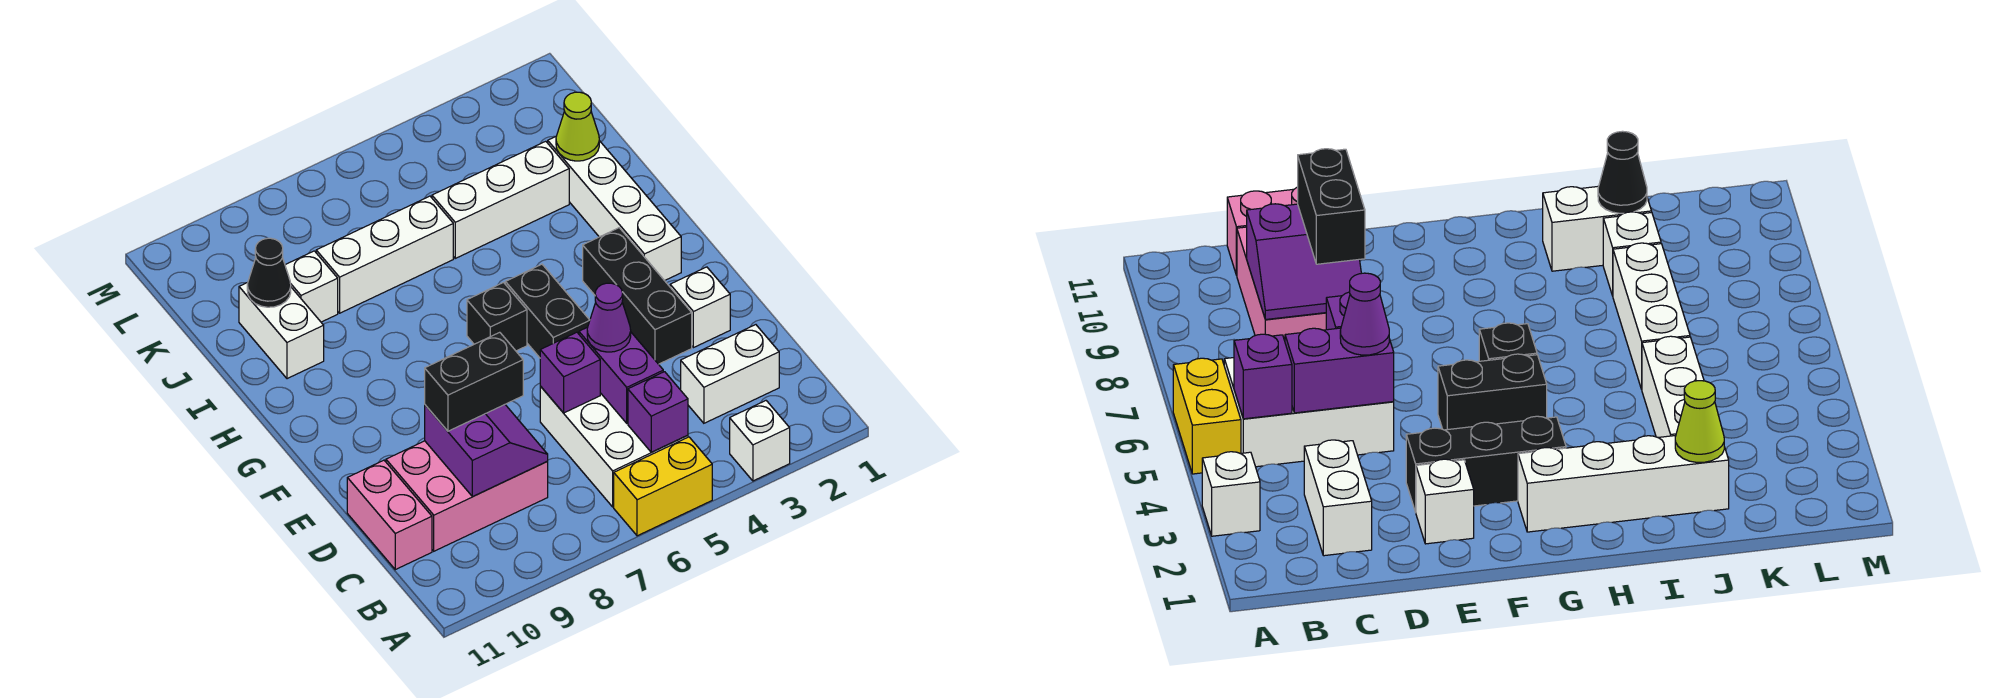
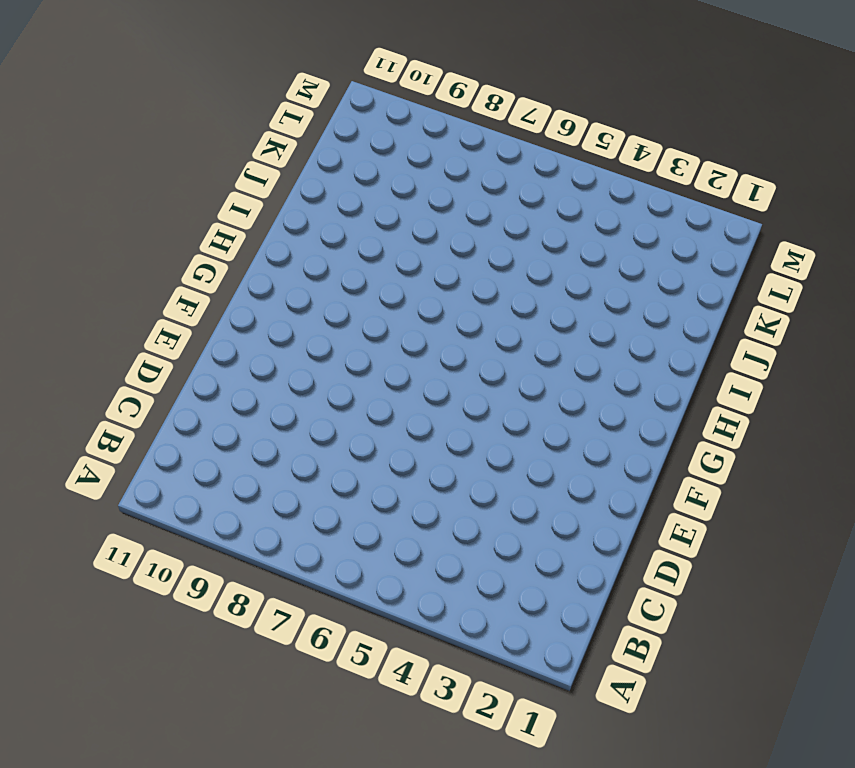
none -> white 1x1 brick [730,401,790,481]
none -> yellow 1x2 brick [614,437,712,536]
none -> white 2x3 brick [540,386,688,507]

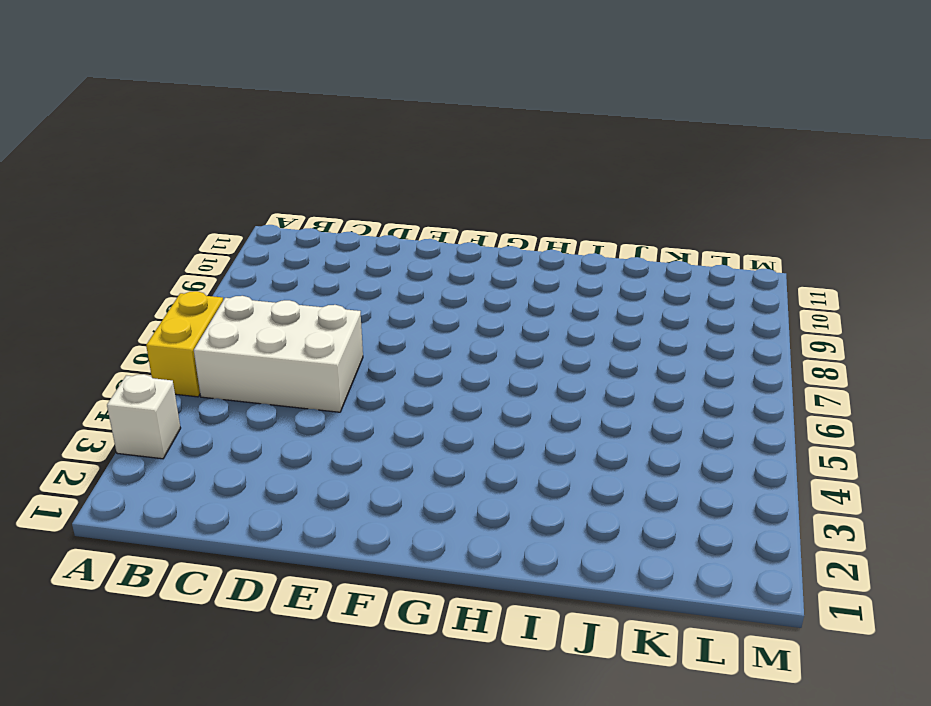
none -> white 1x2 brick [681,325,779,423]
none -> pink 2x3 brick [386,441,548,551]
none -> pink 1x2 brick [347,460,432,570]

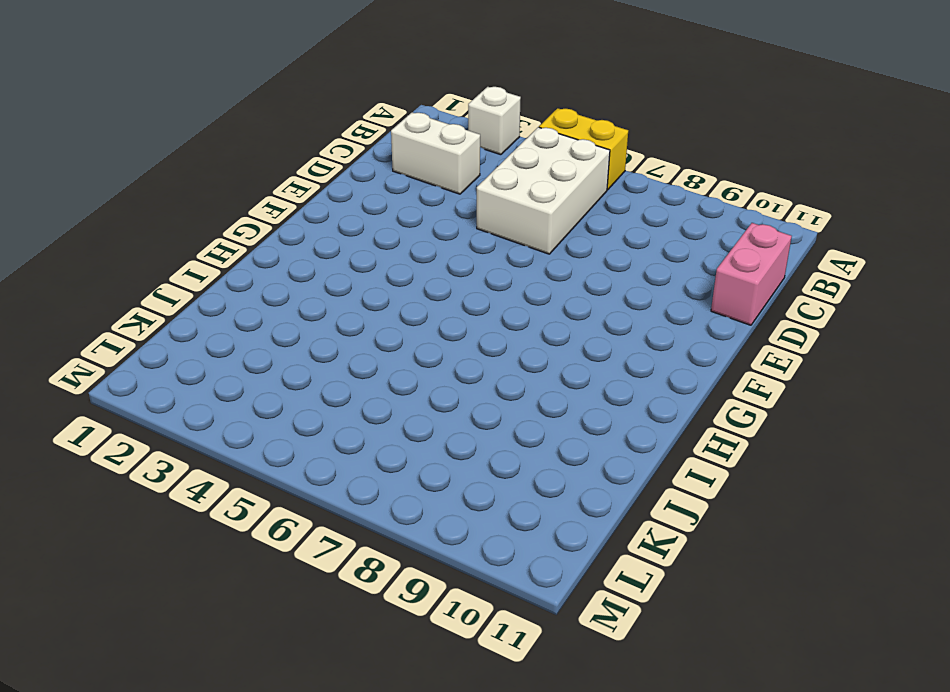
none -> pink 2x3 brick [386,441,548,551]
none -> white 1x1 brick [670,267,730,348]
none -> black 1x3 brick [583,228,692,364]

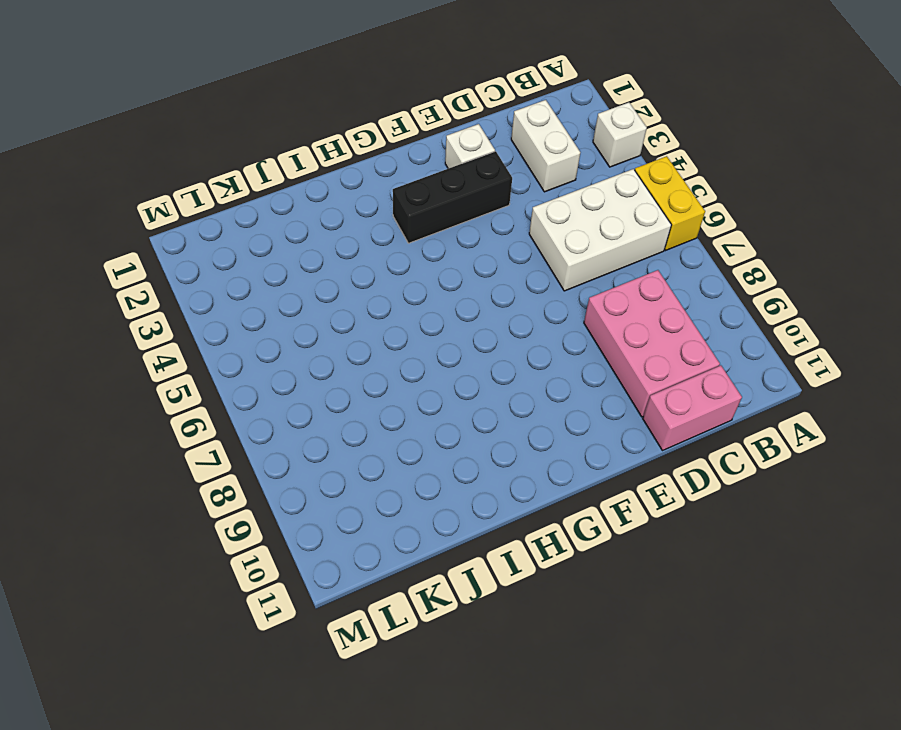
none -> black 1x2 brick [505,264,590,358]
none -> white 1x4 brick [548,137,681,281]
none -> black 1x1 brick [467,283,527,351]

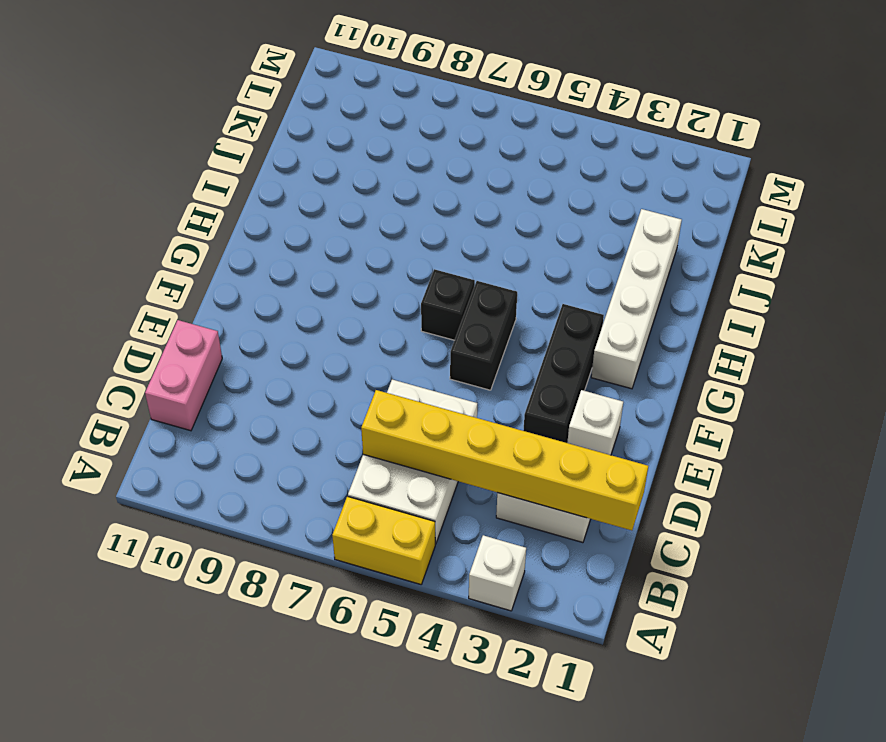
yellow 1x6 brick [361,390,648,530] -> purple 1x2 brick [579,327,663,423]
none -> pink 2x3 brick [386,441,548,551]
none -> white 1x2 brick [239,282,324,379]
none -> white 1x3 brick [432,141,569,258]

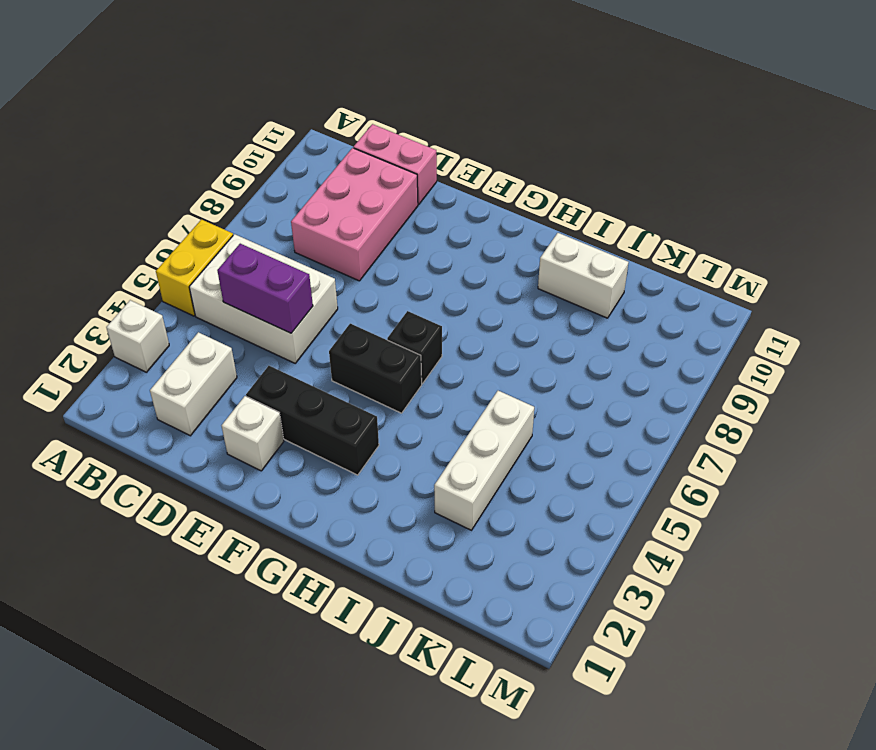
none -> white 1x4 brick [548,137,681,281]
none -> white 1x3 brick [316,196,453,313]
none -> white 1x1 brick [285,251,338,322]

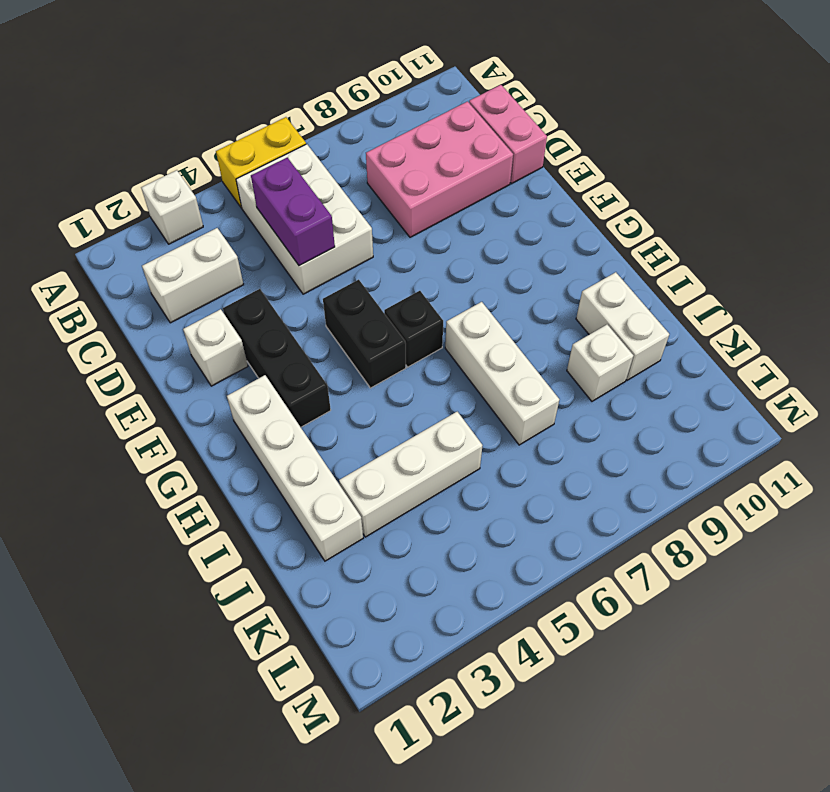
white 1x3 brick [445,302,559,445] -> white 1x3 brick turned to [316,196,453,313]
none -> purple 1x1 brick [628,372,688,452]
none -> purple 2x2 slope [425,405,548,497]
none -> purple 1x1 brick [540,332,600,413]

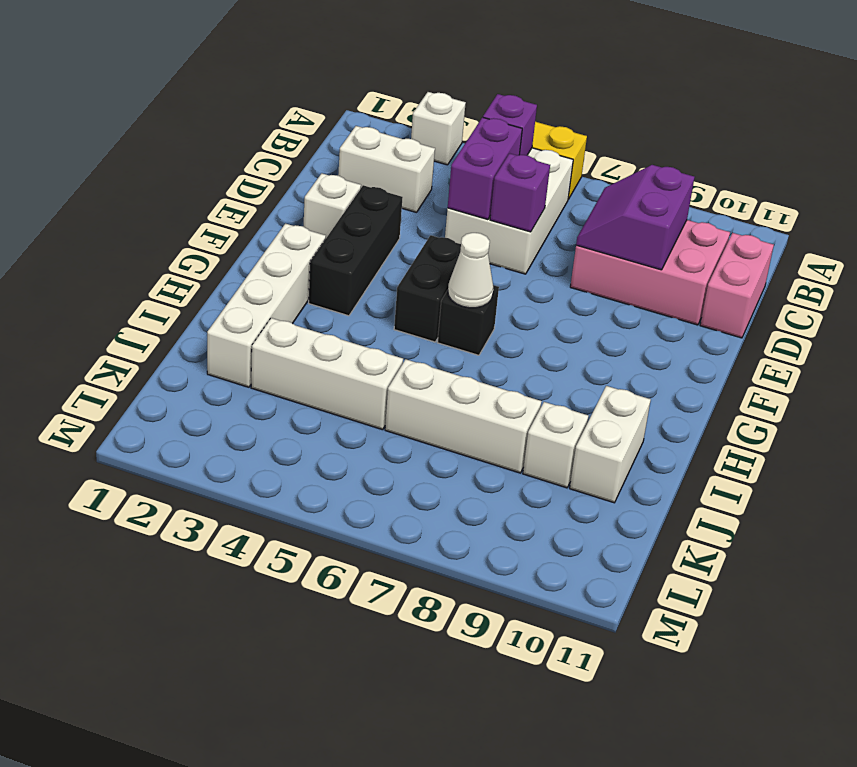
white 1x1 cone [448,233,493,308] -> none
none -> lime 1x1 cone [556,92,599,161]
none -> black 1x1 cone [247,238,291,307]
none -> purple 1x1 cone [587,283,631,352]

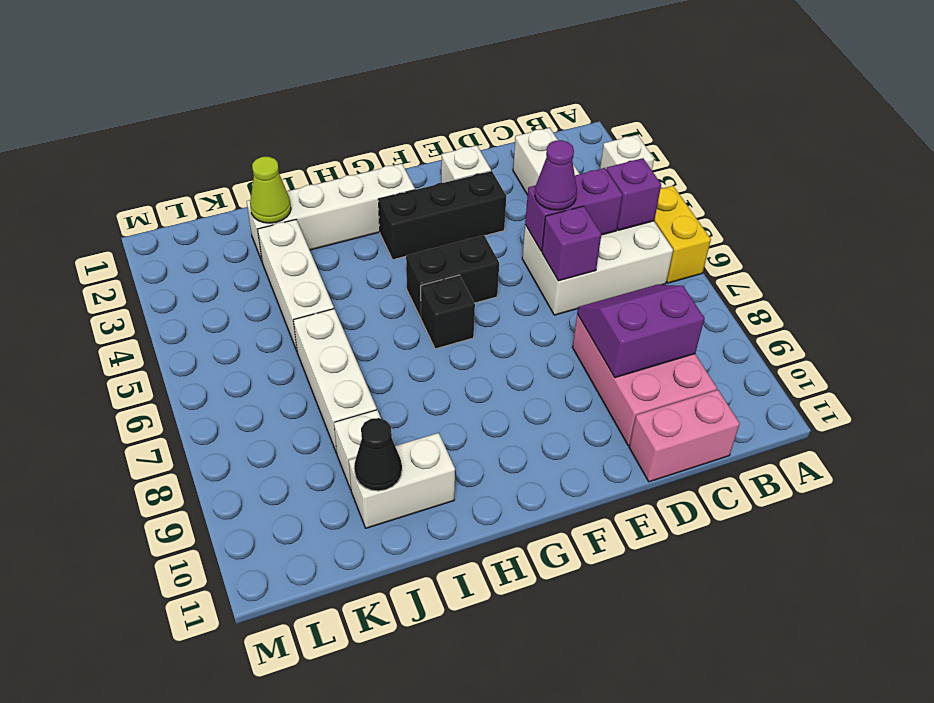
none -> black 1x2 brick [425,332,523,431]

